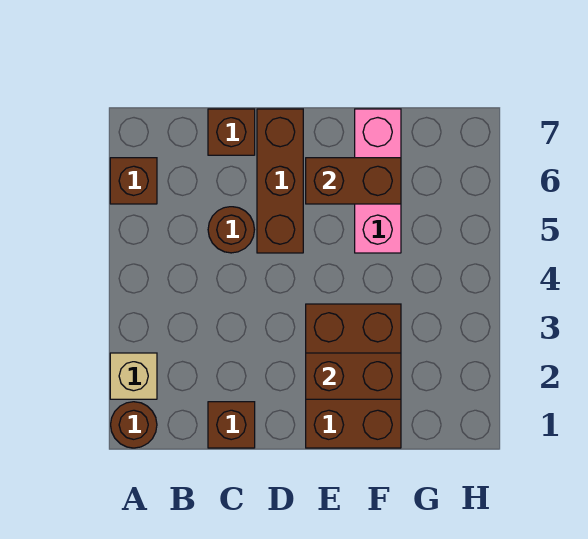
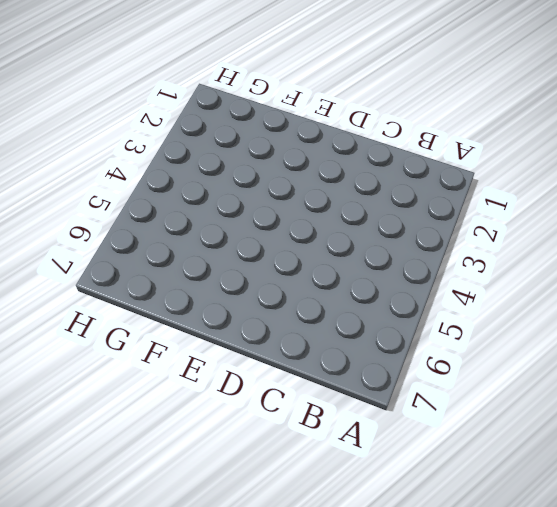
none -> brown 1x1 round brick [111,402,157,448]
none -> tan 1x1 brick [110,353,157,399]

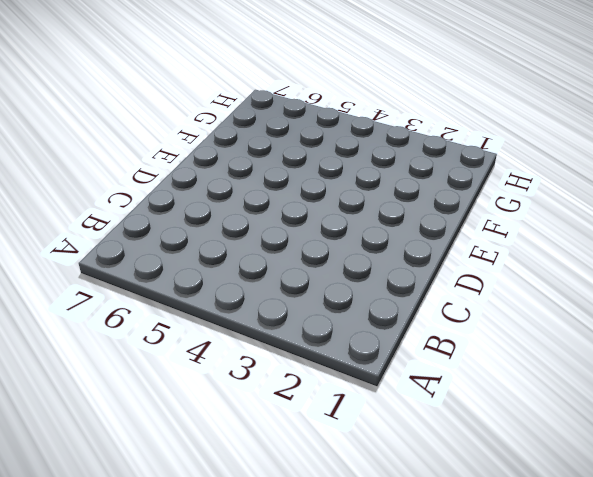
none -> brown 1x1 round brick [111,402,157,448]
none -> tan 1x1 brick [110,353,157,399]

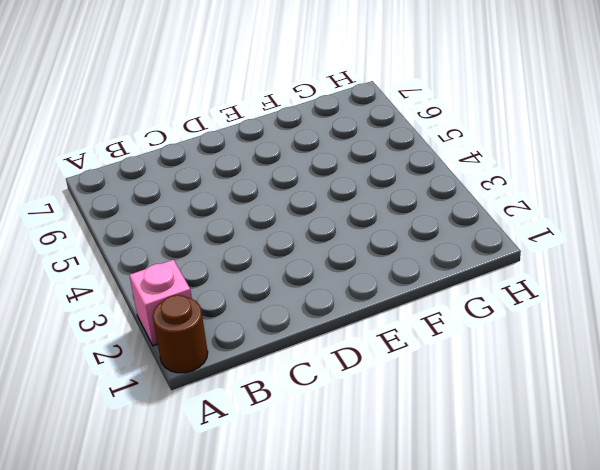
pink 1x1 brick [129,260,192,346] -> tan 1x1 brick [110,353,157,399]
none -> brown 1x1 brick [110,158,157,204]
none -> brown 1x1 brick [208,402,255,448]

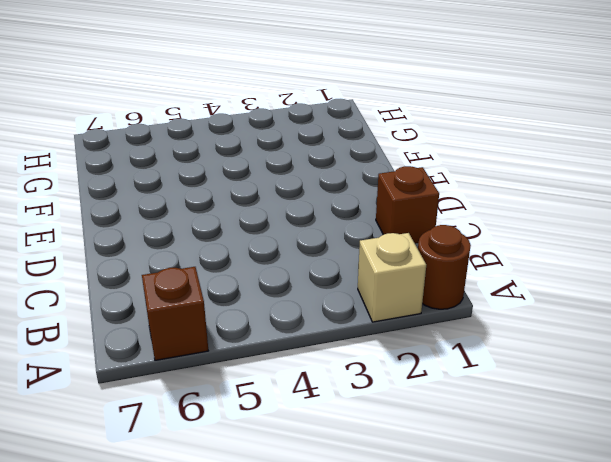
none -> brown 1x1 round brick [208,207,255,253]
none -> brown 1x1 brick [208,109,255,155]

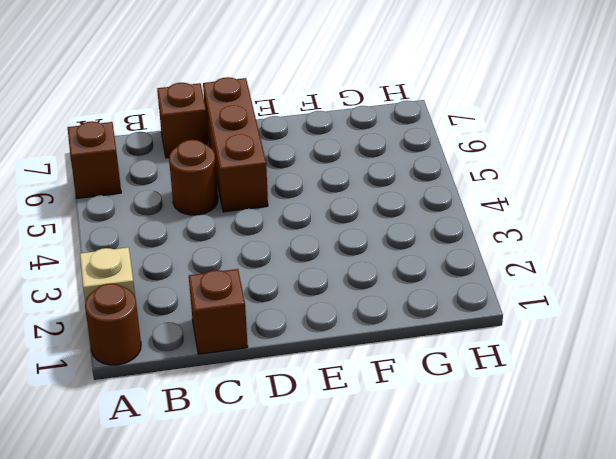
none -> brown 2x3 brick [306,304,401,448]
none -> pink 1x3 brick [355,109,401,253]

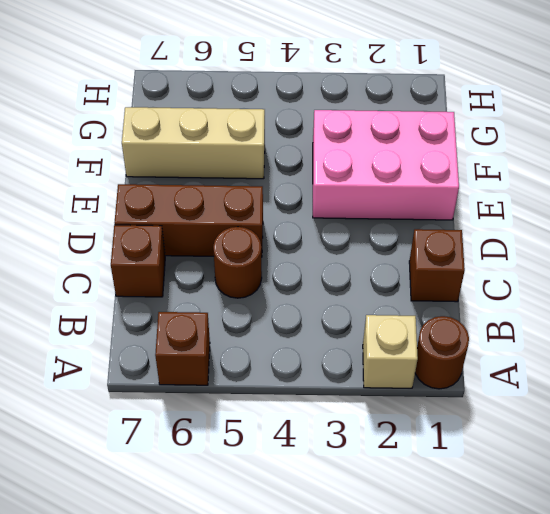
pink 2x3 brick [313,110,459,220] -> brown 2x3 brick [306,304,401,448]
tan 1x3 brick [122,107,265,179] -> pink 1x3 brick [355,109,401,253]
none -> brown 1x2 brick [306,353,401,399]
none -> brown 1x2 brick [306,158,401,204]

